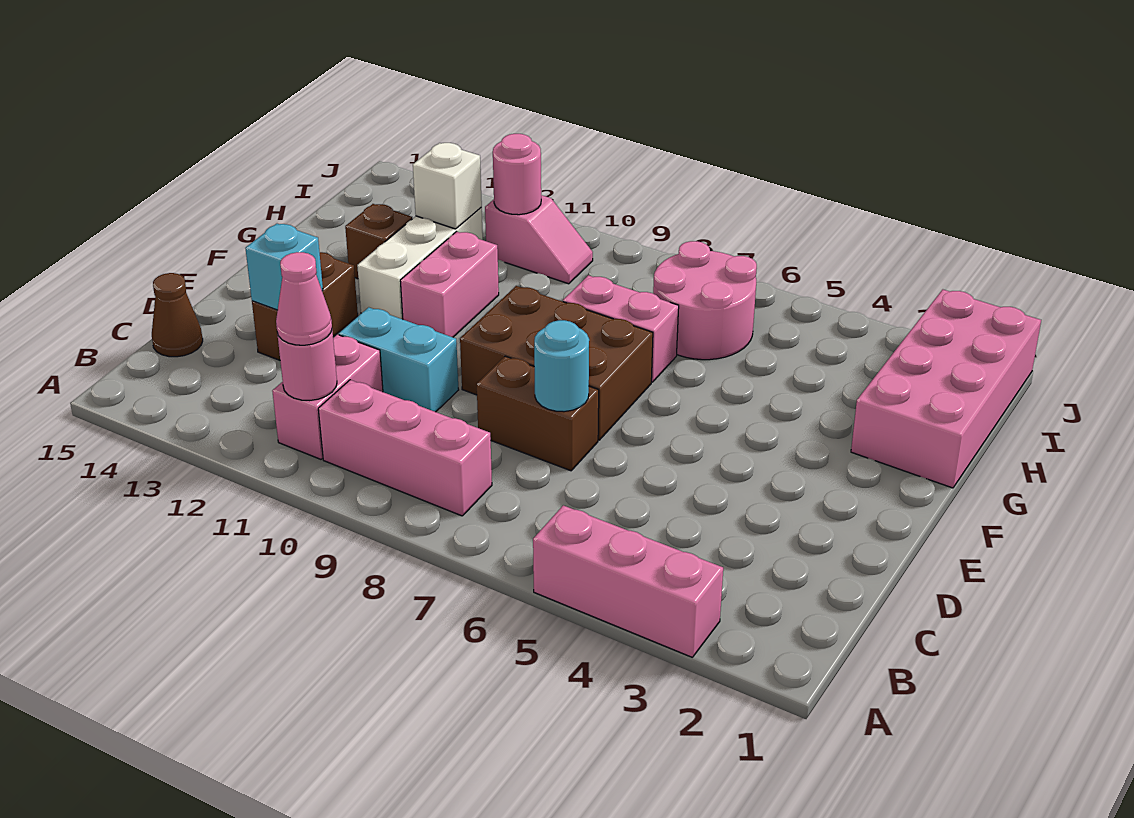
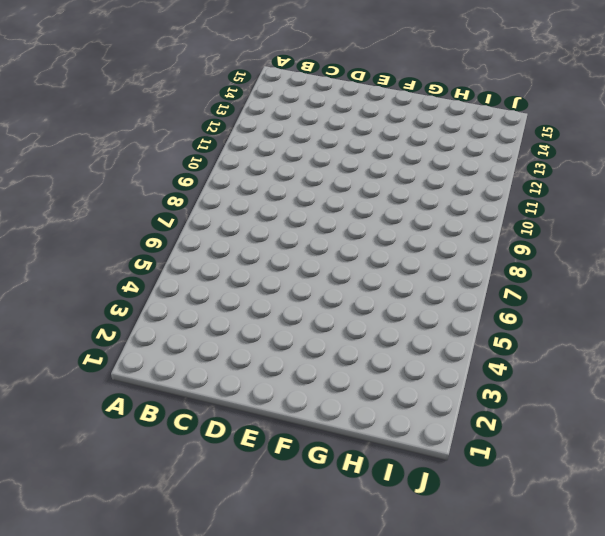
none -> pink 1x3 brick [533,505,723,657]
none -> pink 1x3 brick [318,380,492,516]
none -> pink 1x2 brick [272,335,383,459]

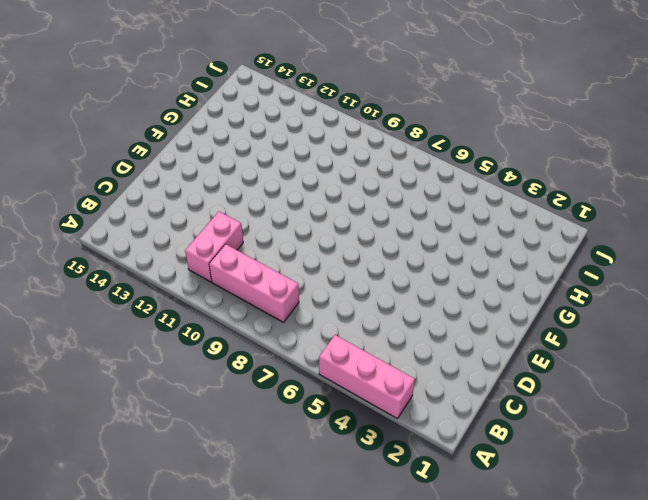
none -> brown 1x1 cone [152,273,203,357]
none -> brown 1x2 brick [477,356,599,471]
none -> cyan 1x2 brick [339,307,459,412]

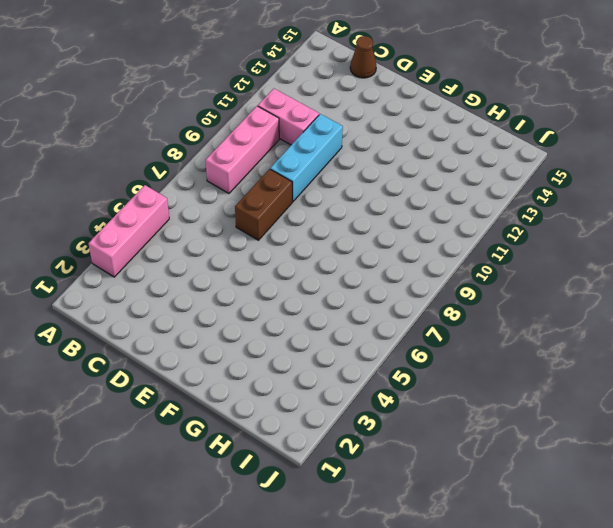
cyan 1x3 brick [270,114,343,202] -> cyan 1x2 brick [339,307,459,412]
none -> brown 1x2 brick [252,252,358,360]
none -> brown 2x3 brick [460,286,653,440]
none -> pink 1x2 brick [400,232,499,337]

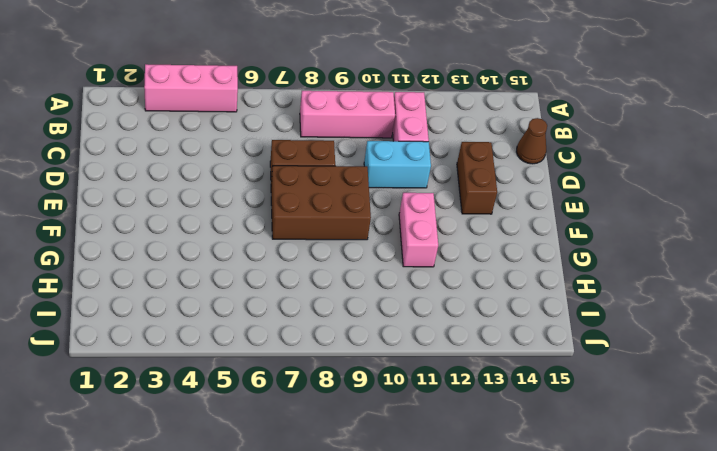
none -> white 1x3 brick [357,208,483,319]
none -> pink 2x4 brick [851,290,1041,488]
none -> pink 1x2 brick [563,275,679,382]

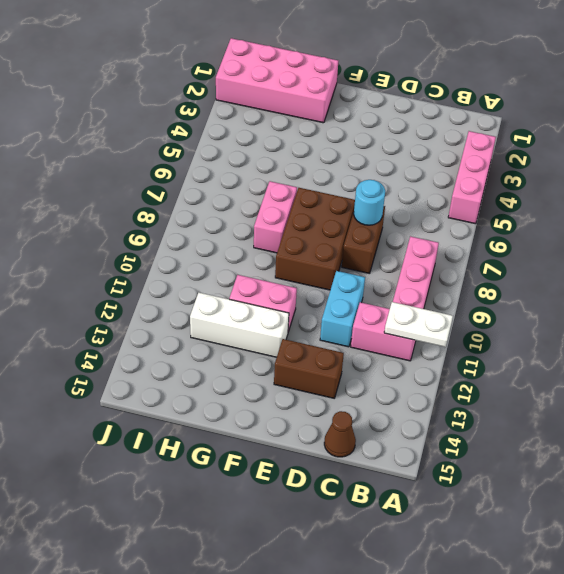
white 1x2 plate [384,302,453,347] -> pink 1x1 round brick [277,331,337,400]
none -> brown 1x1 brick [345,204,412,279]
none -> pink 2x2 round brick [653,241,757,360]
none -> pink 1x2 slope [485,195,593,284]

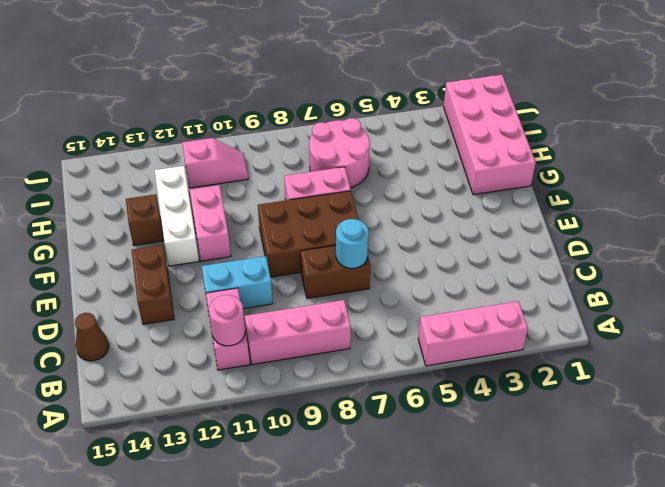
none -> cyan 1x1 brick [245,224,323,310]
none -> white 1x1 brick [413,143,482,229]
none -> pink 1x1 round brick [493,134,541,215]

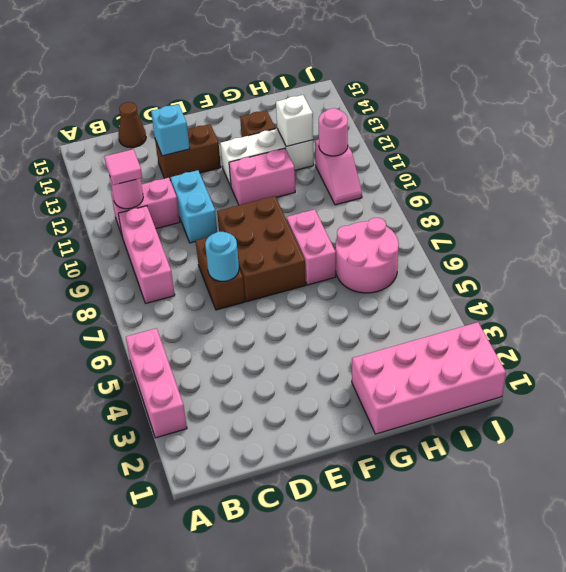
pink 1x1 tile [104,149,142,185] -> pink 1x1 cone [276,252,332,345]

